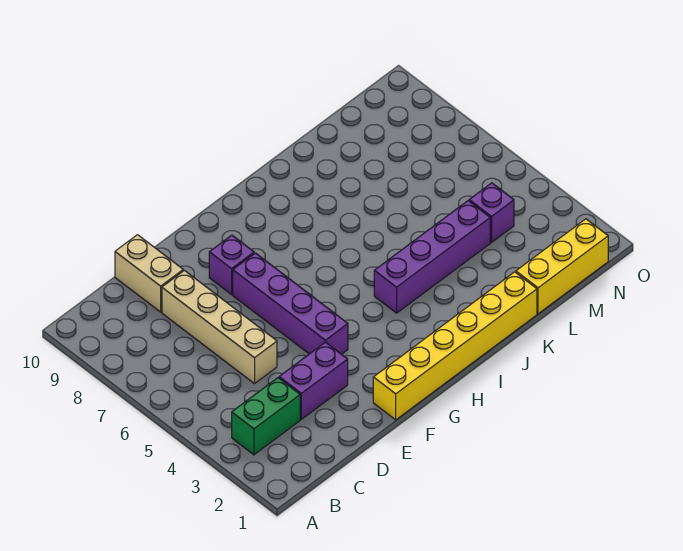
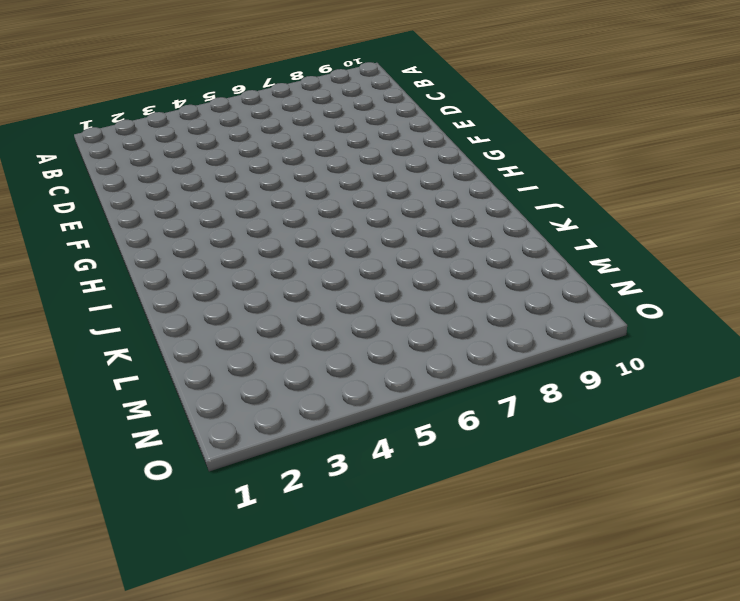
none -> green 1x2 brick [232,378,300,455]
none -> purple 1x2 brick [279,342,348,419]

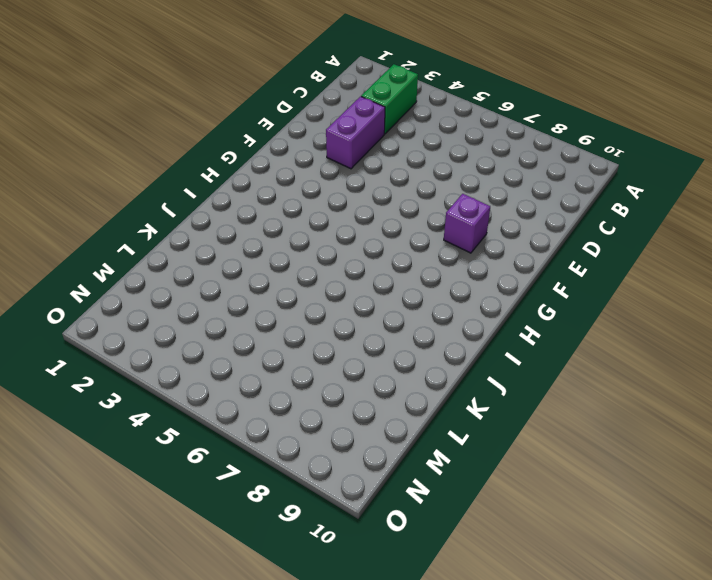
none -> tan 1x4 brick [162,271,277,384]
none -> tan 1x2 brick [115,235,183,312]

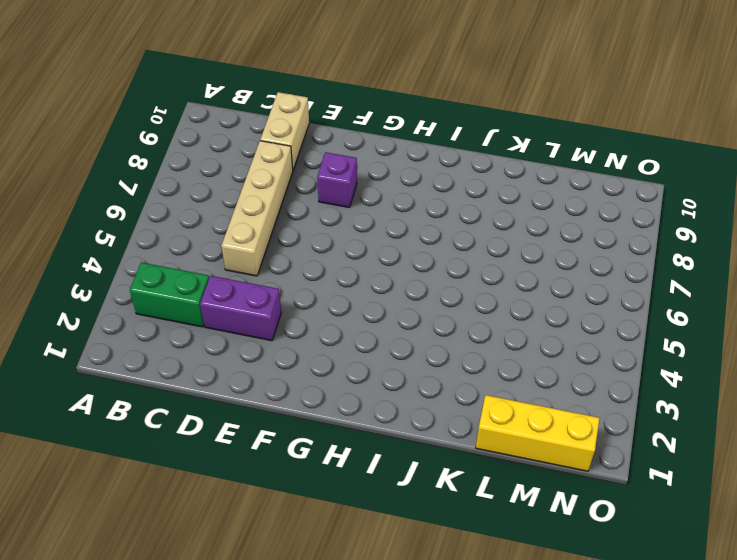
none -> yellow 1x6 brick [373,272,537,420]
none -> purple 1x4 brick [233,253,348,354]

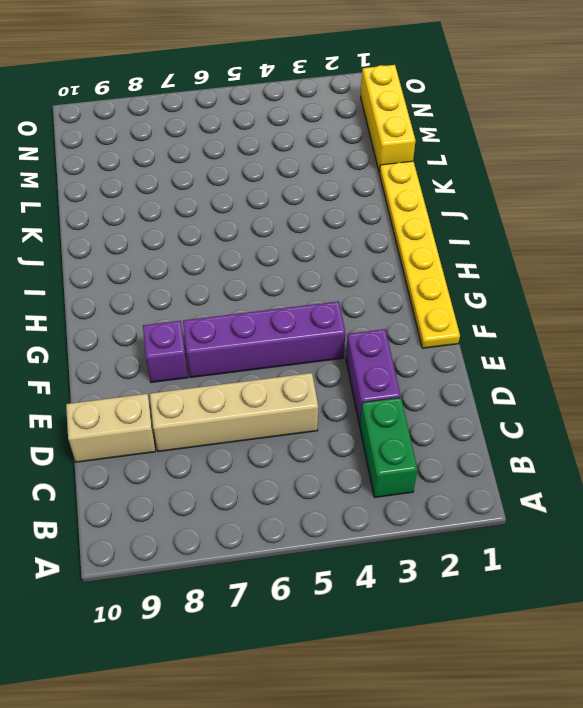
yellow 1x6 plate [379,161,460,348] -> yellow 1x6 brick [373,272,537,420]
none -> purple 1x4 brick [374,201,490,313]
none -> purple 1x1 brick [469,183,514,242]

